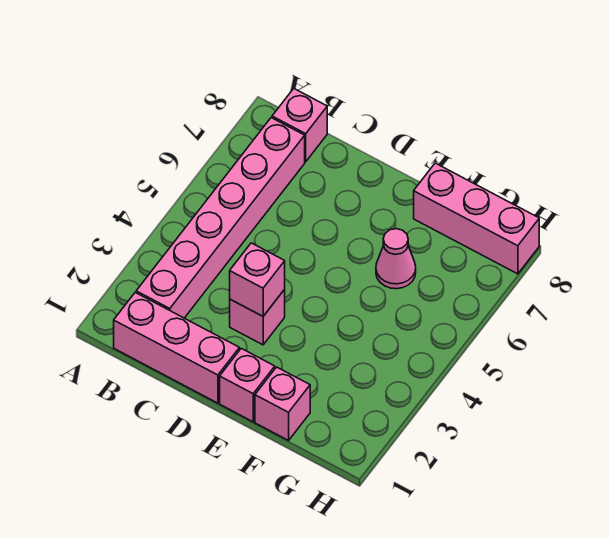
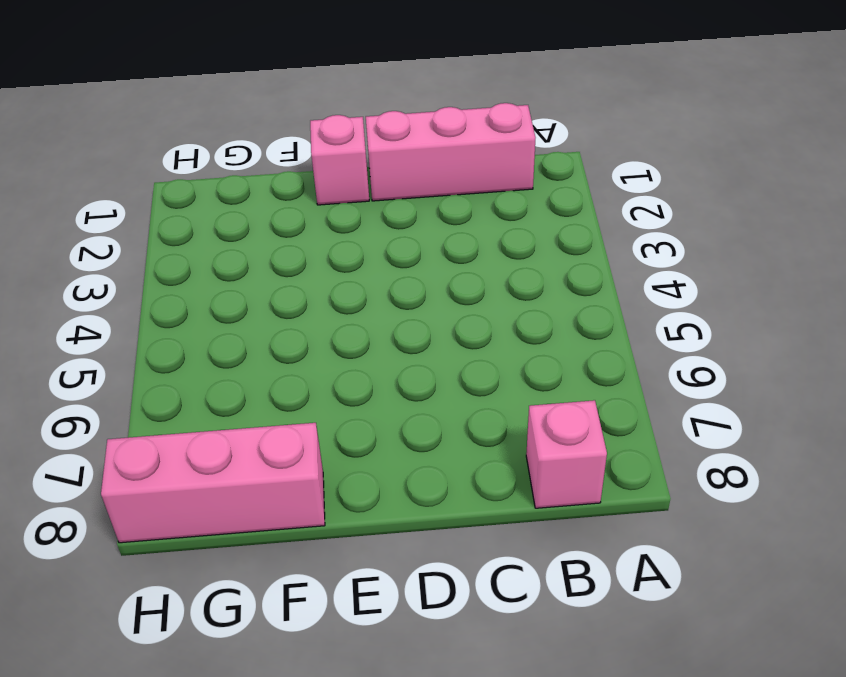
none -> pink 1x6 brick [136,118,305,318]
none -> pink 1x1 brick [230,290,285,345]

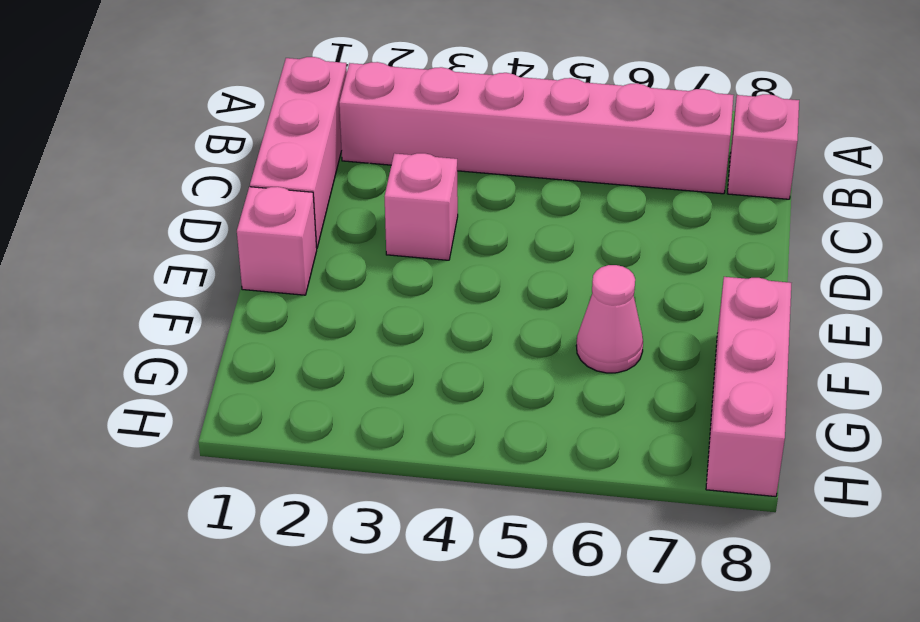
none -> pink 1x1 brick [255,367,310,440]
none -> pink 1x1 brick [230,243,285,316]

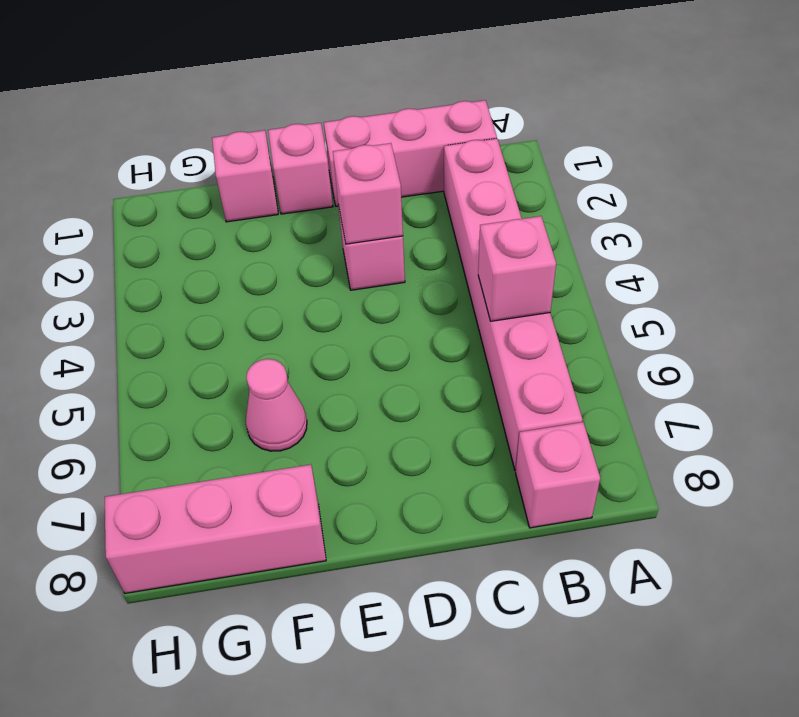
pink 1x1 brick [478,216,556,321] -> none

